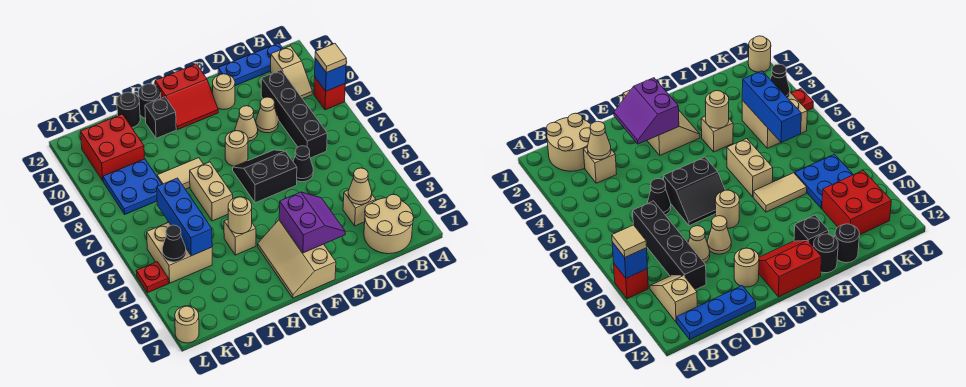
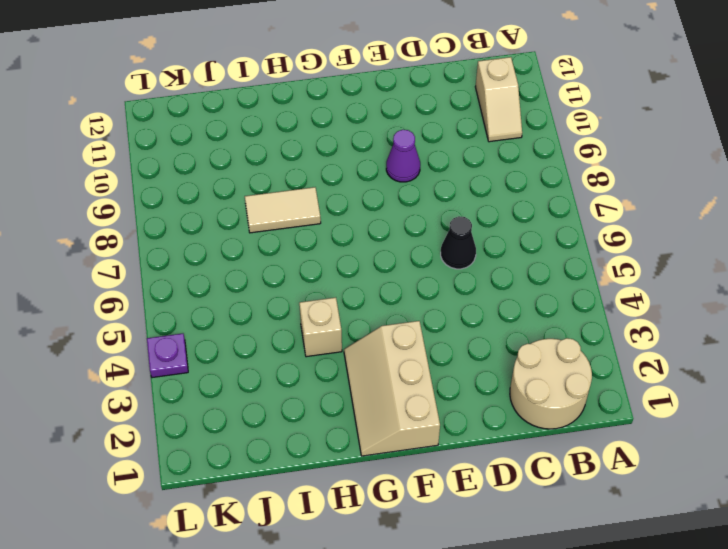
purple 1x1 cone [386,130,420,182] -> tan 1x1 cone [235,106,258,141]
purple 1x1 plate [147,334,188,378] -> red 1x1 plate [136,262,169,293]
none -> red 1x1 brick [314,78,345,110]
none -> blue 1x3 plate [218,43,283,86]
none -> tan 1x1 brick [343,190,376,226]
none -> black 1x4 brick [261,70,327,158]

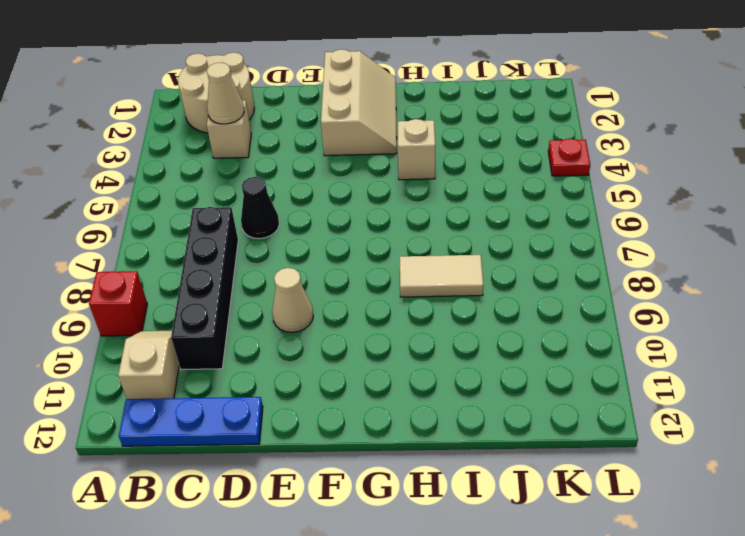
none -> tan 1x1 cone [256,97,278,133]
none -> black 2x2 slope [233,150,297,203]
none -> tan 1x1 round brick [213,74,235,109]
none -> tan 1x1 round brick [225,131,248,166]

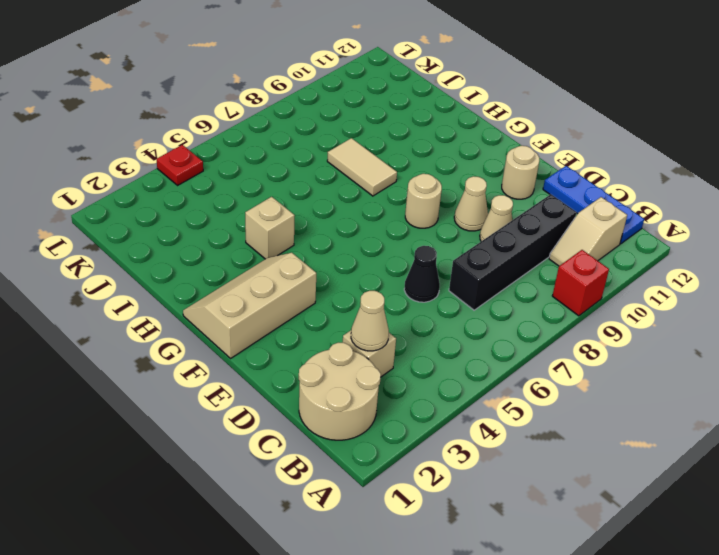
none -> black 2x2 slope [233,150,297,203]
none -> red 2x2 slope [155,64,218,130]
none -> tan 1x2 brick [190,162,233,221]
none -> black 1x1 brick [145,97,176,138]

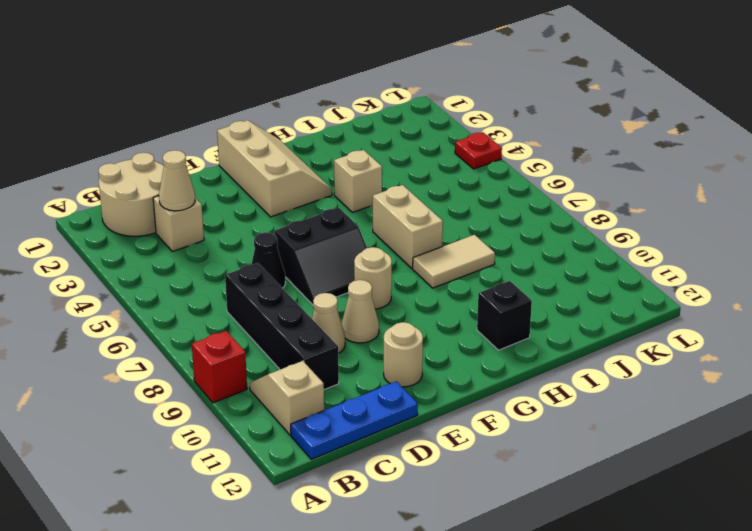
none -> red 2x2 slope [155,64,218,130]
none -> black 1x1 round brick [138,84,161,119]
none -> black 1x1 round brick [117,92,140,127]
none -> tan 2x2 brick [147,222,212,283]

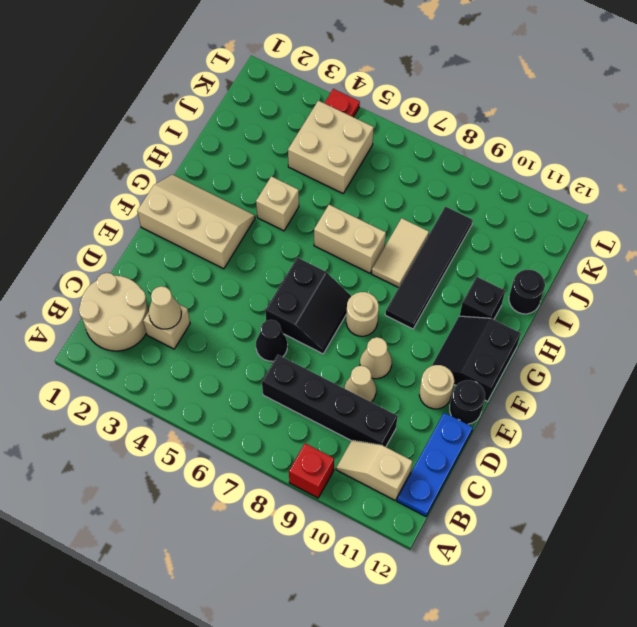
black 1x1 round brick [450,380,485,424] -> black 1x1 round brick moved to [138,84,161,119]
black 2x2 slope [432,316,521,402] -> red 2x2 slope [155,64,218,130]
black 1x4 tile [385,206,473,329] -> blue 2x2 plate [103,159,162,214]
none -> red 2x2 brick [81,114,145,181]
none -> tan 1x1 round brick [175,306,199,343]
none -> blue 1x1 brick [315,58,346,91]
none -> purple 2x2 slope [279,192,345,253]

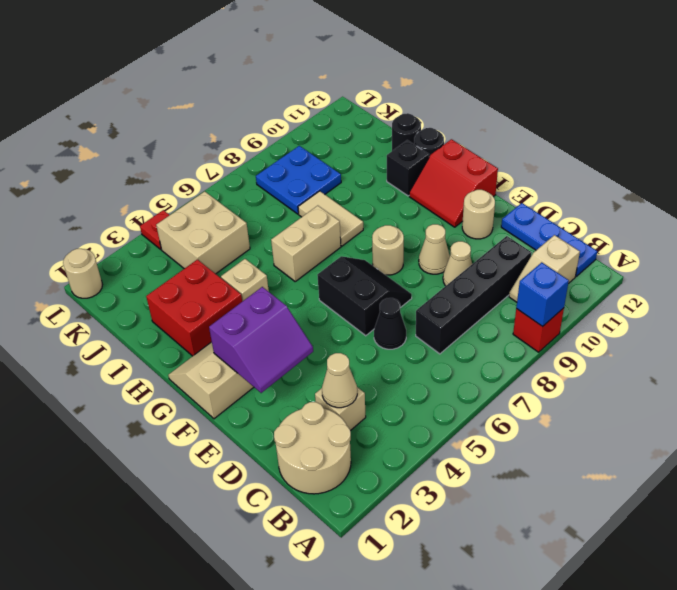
red 2x2 brick [146,260,242,356] -> red 2x2 brick moved to [81,114,145,181]
none -> tan 1x1 round brick [228,197,252,234]
none -> blue 1x3 brick [157,178,212,256]
none -> black 1x1 cone [162,225,186,262]
none -> tan 1x1 tile [315,44,346,73]

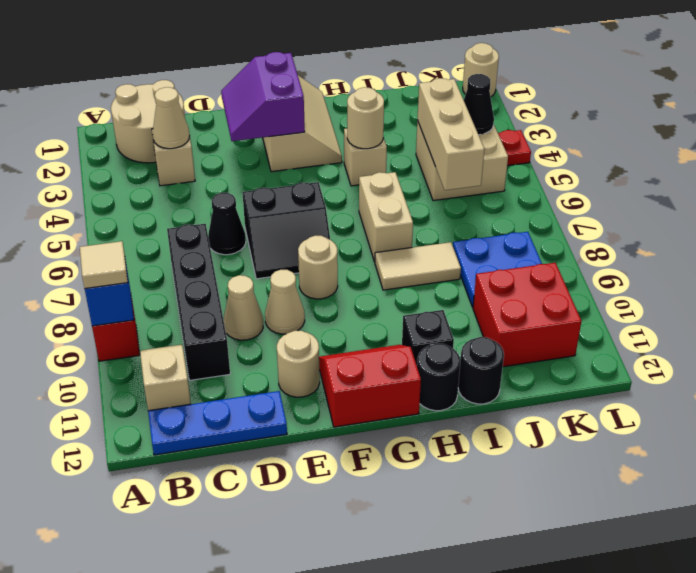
tan 1x3 brick [417,78,484,190] -> blue 1x3 brick [157,178,212,256]

